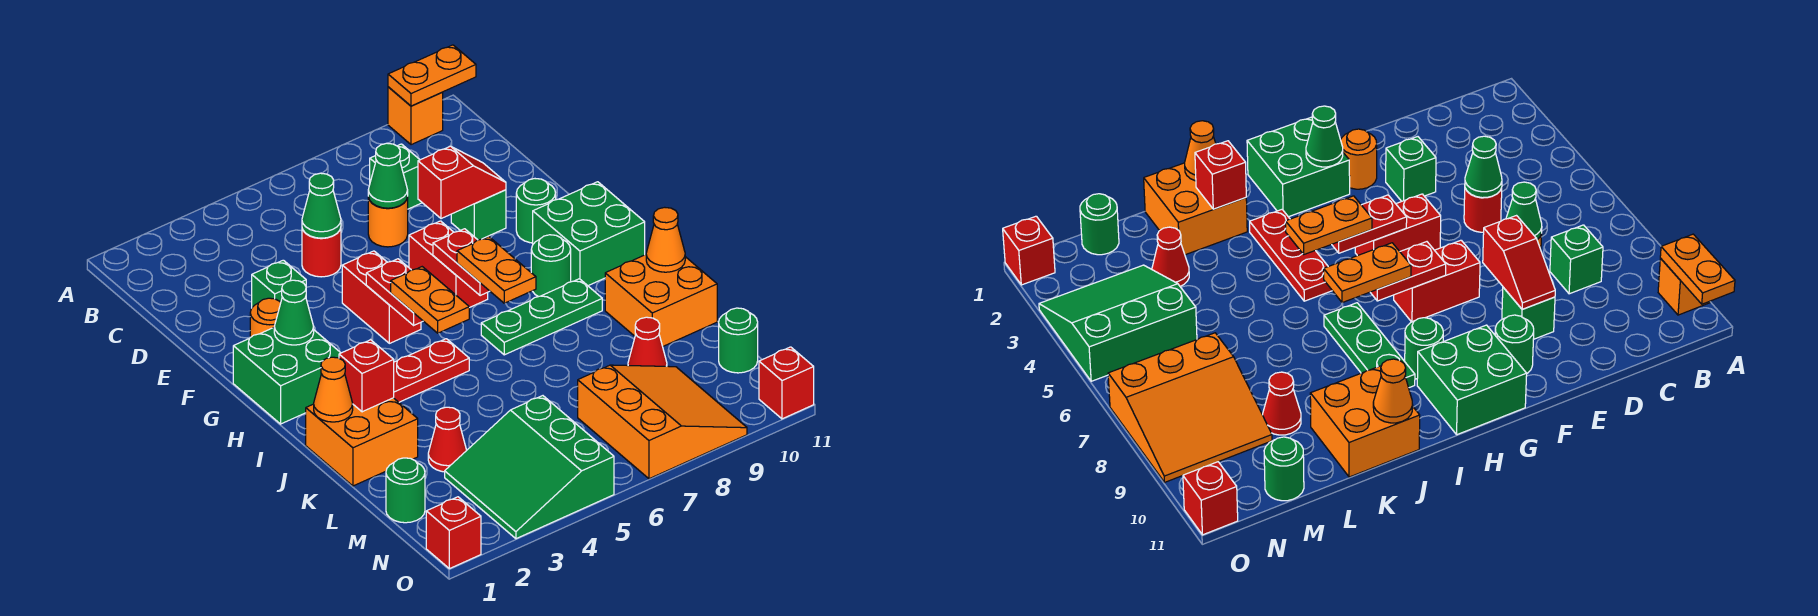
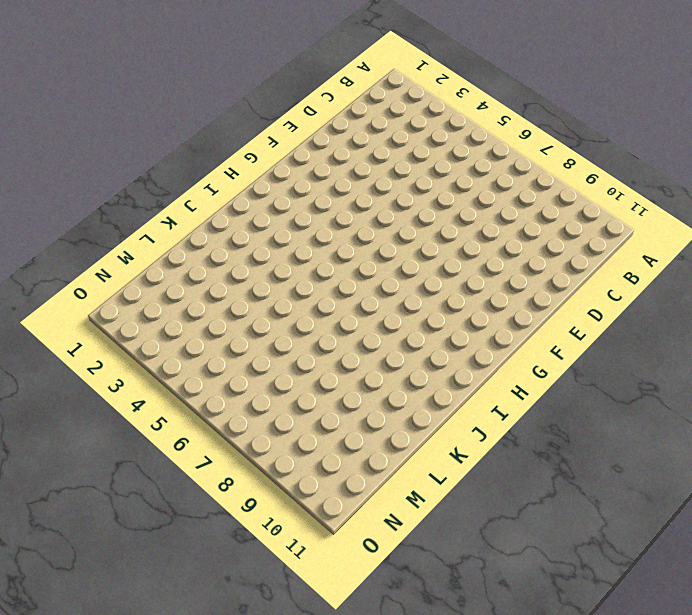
none -> orange 1x1 brick [388,87,443,145]
none -> green 1x1 brick [370,144,422,209]
none -> red 1x1 round brick [302,228,341,277]
none -> orange 1x1 round brick [368,197,408,247]

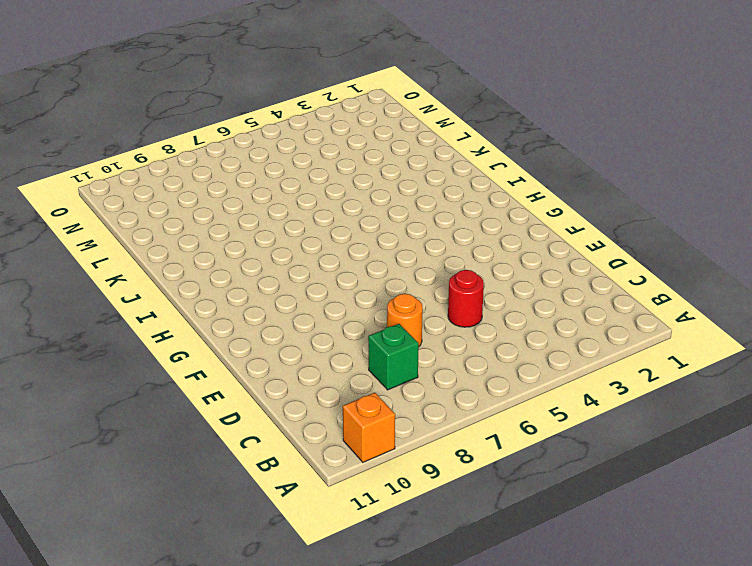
none -> green 1x1 brick [252,260,306,307]
none -> green 1x1 brick [451,190,506,240]
none -> orange 1x1 round brick [250,298,281,338]
none -> red 1x2 brick [342,251,421,343]

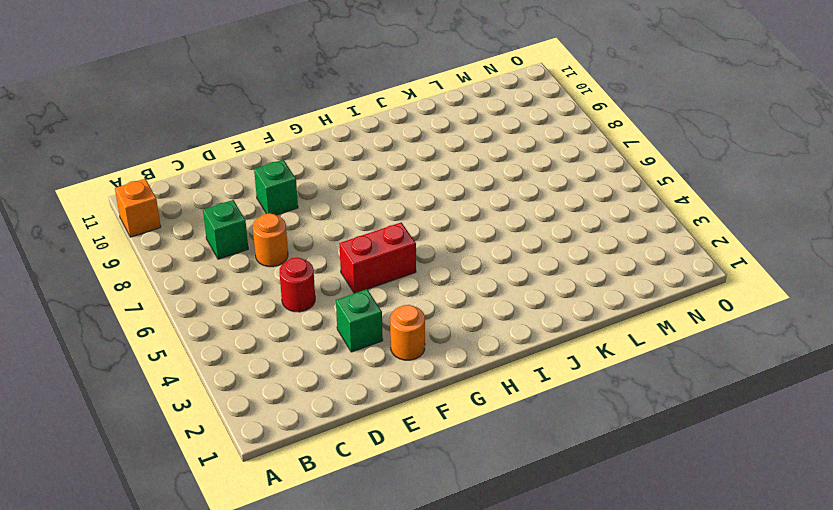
none -> red 1x2 brick [409,221,488,308]
none -> green 1x1 round brick [516,179,556,243]
none -> green 2x2 brick [233,328,341,424]
none -> green 2x2 brick [533,182,645,286]

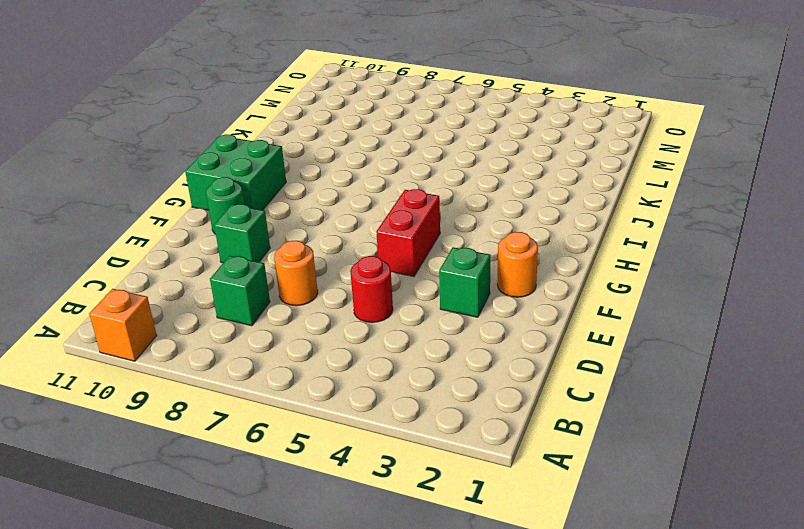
none -> red 1x2 brick [409,221,488,308]
none -> green 2x2 brick [233,328,341,424]
none -> green 1x1 round brick [531,235,571,297]
none -> red 1x3 plate [394,339,469,402]

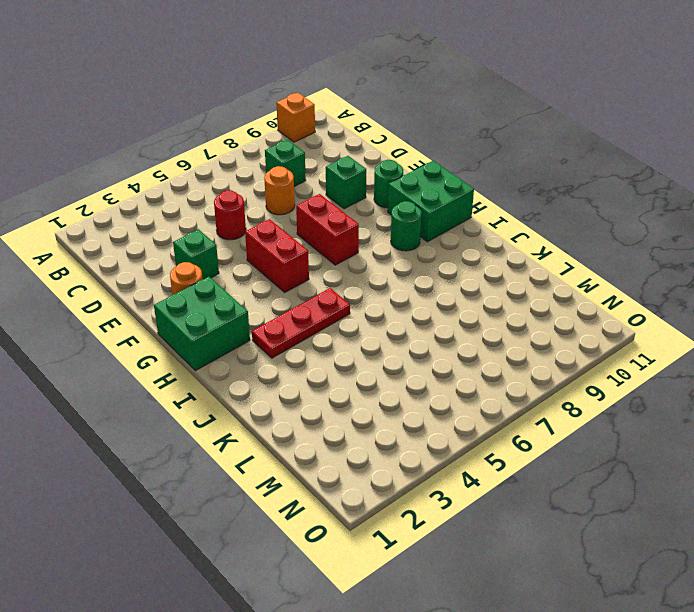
none -> green 1x3 plate [481,279,602,355]
none -> orange 2x2 brick [306,398,418,486]
none -> orange 2x2 brick [605,255,717,346]
none -> red 1x1 cone [428,407,467,472]

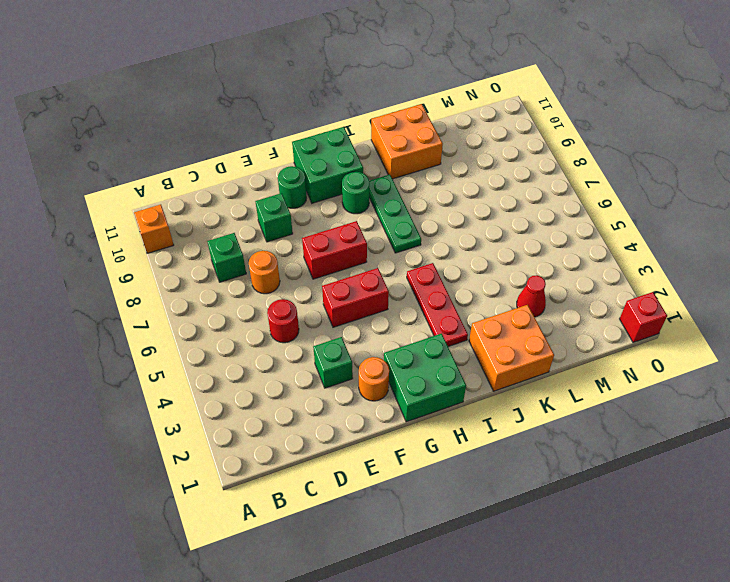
none -> red 1x1 cone [628,317,667,366]
none -> green 1x1 round brick [386,458,425,523]
none -> green 3x3 slope [445,396,614,539]
none -> orange 3x3 slope [578,365,747,479]

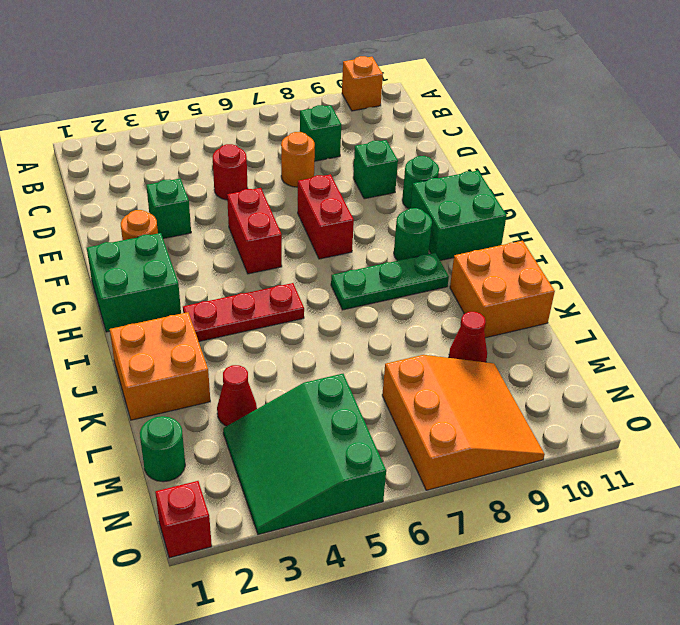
none -> green 1x1 round brick [719,308,758,373]
none -> red 1x1 brick [759,347,814,419]
none -> orange 1x2 plate [388,45,476,106]
none -> green 1x1 cone [302,173,341,238]

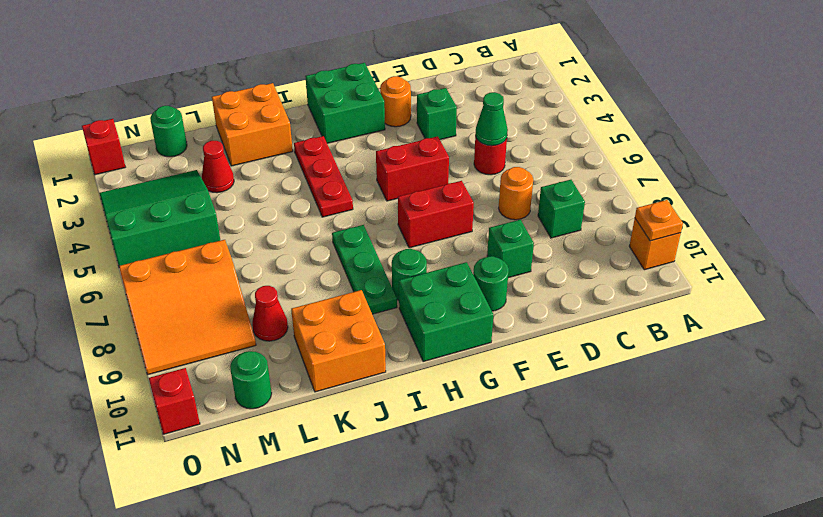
orange 1x1 plate [635,200,683,241] -> orange 1x2 plate [388,45,476,106]
none -> green 1x1 cone [368,143,408,208]
none -> red 1x2 slope [418,146,506,219]
none -> green 1x1 cone [274,280,314,345]
none -> red 1x2 plate [366,259,423,325]

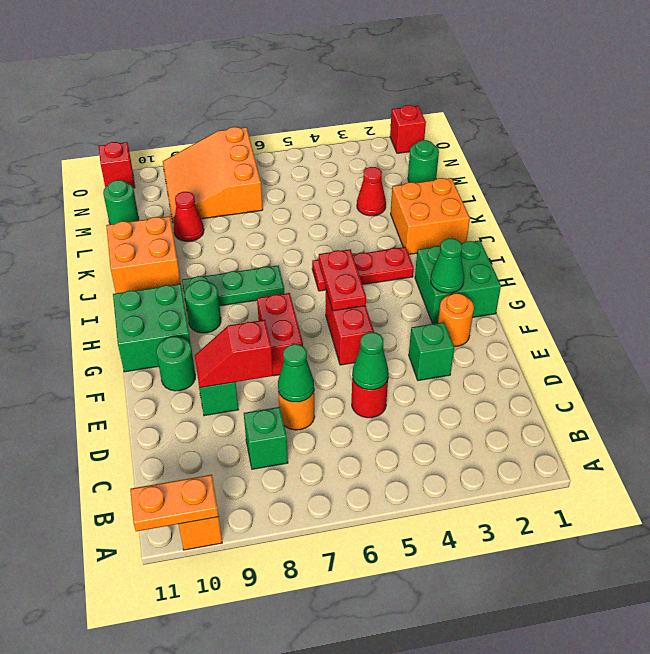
none -> green 3x3 slope [445,396,614,539]
none -> red 1x2 plate [433,229,489,296]
none -> orange 1x1 cone [314,357,353,422]
none -> red 1x1 brick [339,340,394,412]

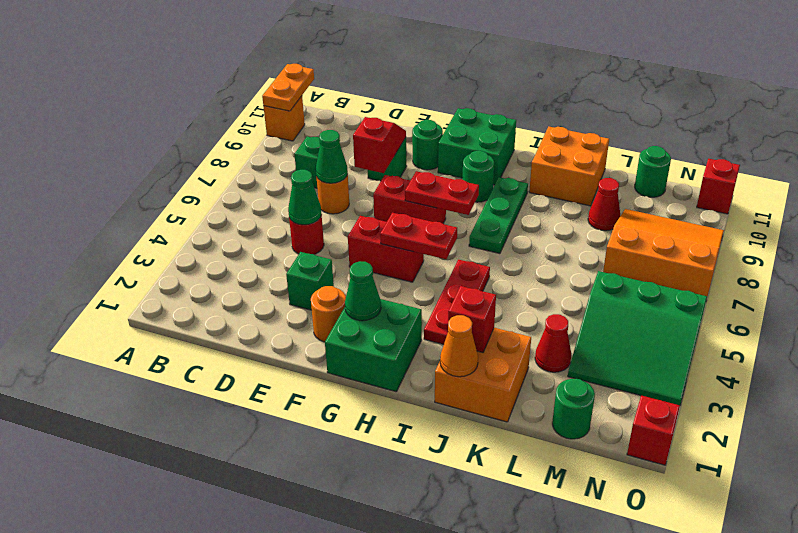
none -> orange 1x1 cone [646,207,685,272]
none -> orange 1x2 plate [391,267,469,333]
none -> orange 1x2 plate [457,237,536,303]

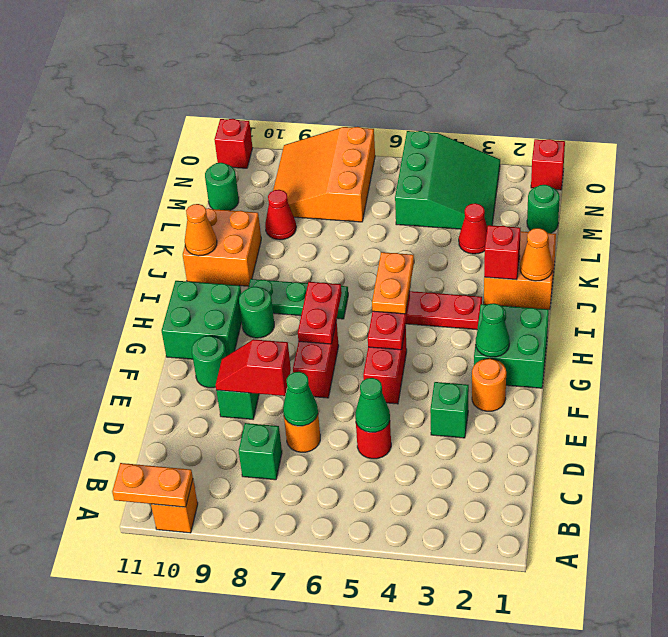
none -> orange 1x2 plate [457,237,536,303]

